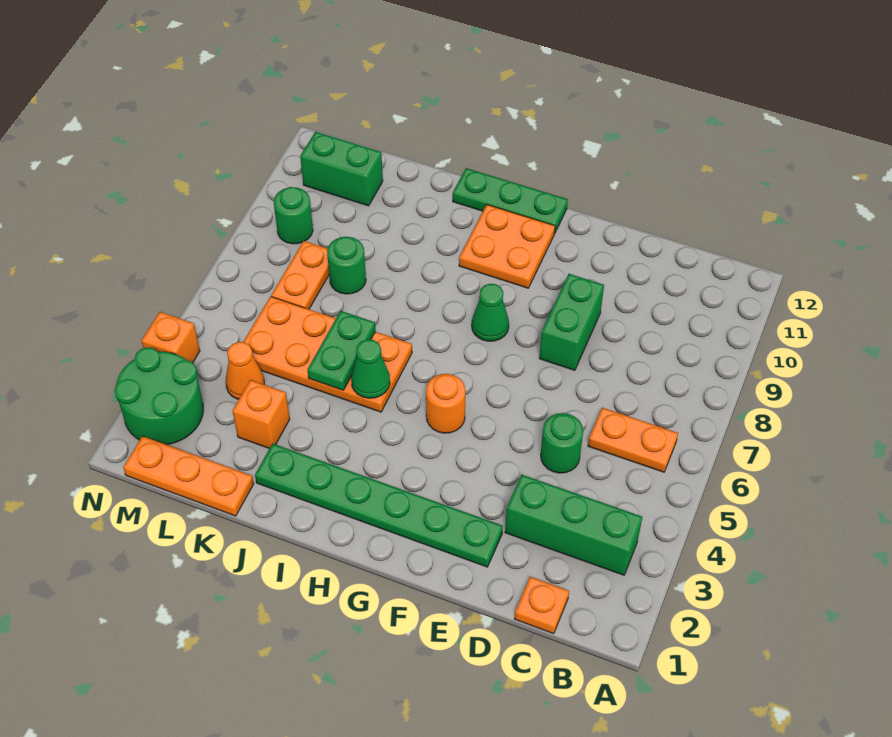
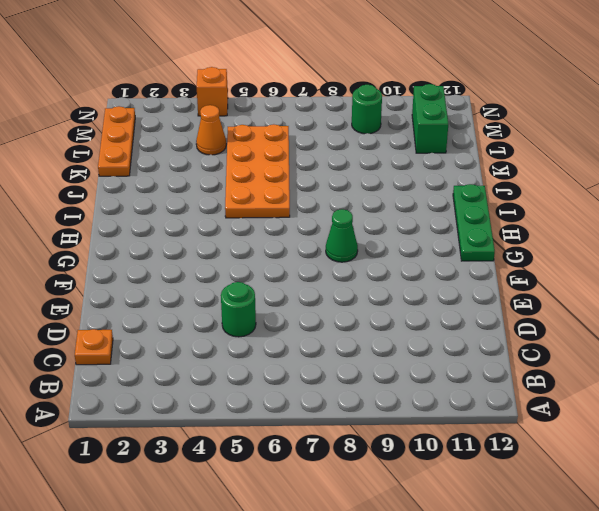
none -> green 1x3 brick [505,475,642,575]
none -> orange 1x2 plate [588,408,678,472]
none -> green 1x6 plate [255,444,503,567]

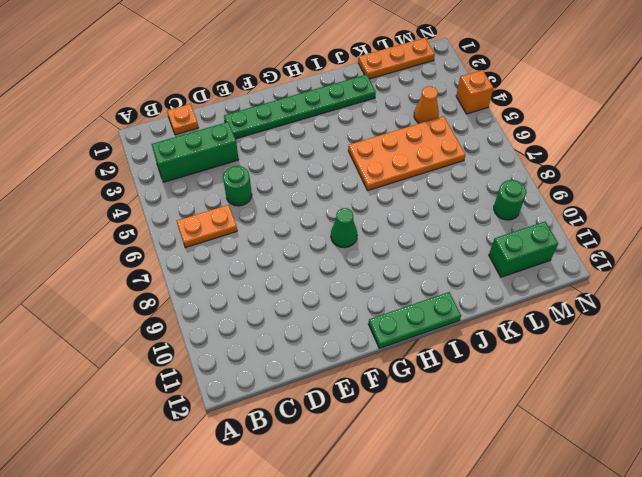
none -> green 1x2 brick [539,274,604,370]
none -> orange 1x1 round brick [426,374,465,433]
none -> orange 2x2 plate [459,205,555,288]

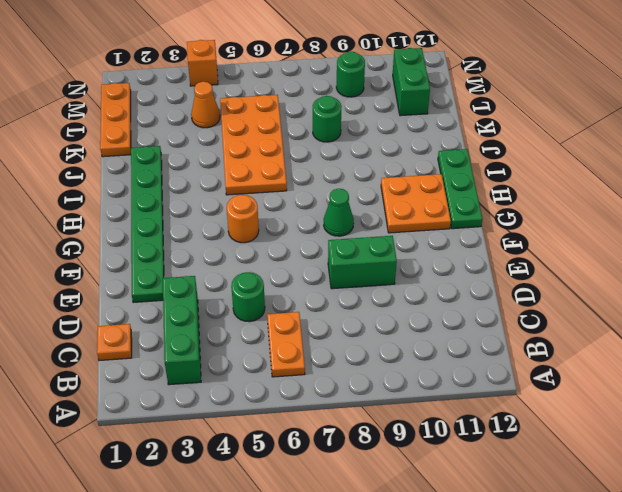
none -> orange 1x1 brick [233,380,290,448]
none -> orange 1x2 plate [271,241,329,309]
none -> green 2x2 round brick [114,347,203,445]

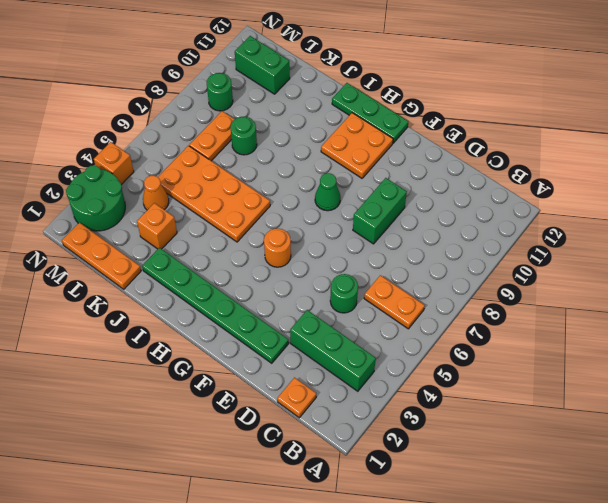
none -> green 1x1 cone [351,339,390,398]
none -> green 1x2 plate [308,311,376,390]

